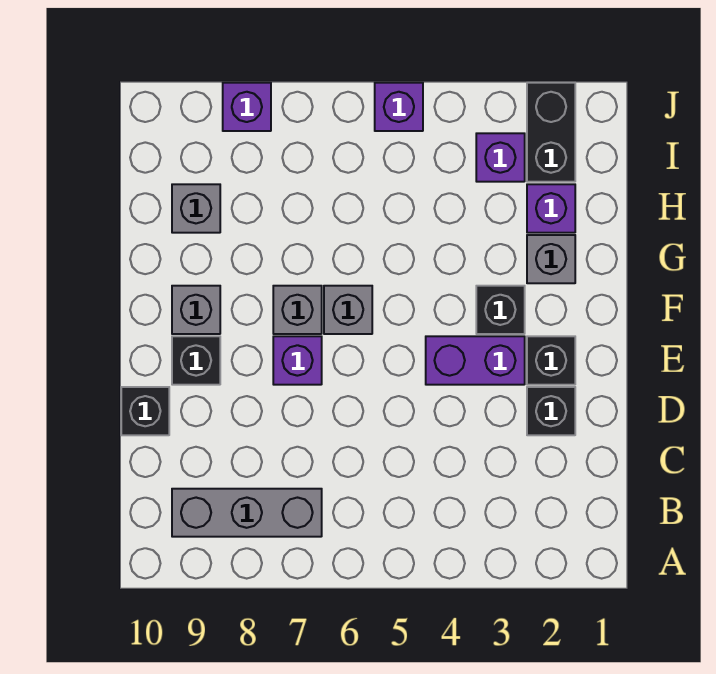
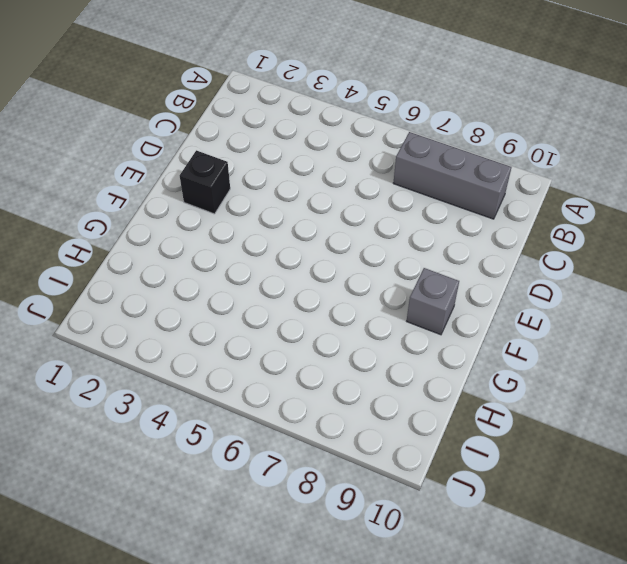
none -> black 1x1 brick [527,387,575,435]
none -> black 1x1 brick [121,387,169,435]
none -> purple 1x2 brick [426,336,525,385]

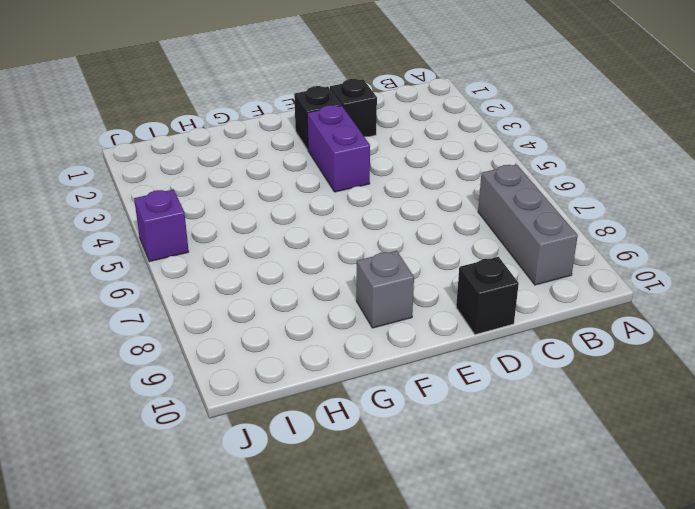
none -> purple 1x1 brick [273,336,322,385]
none -> black 1x1 brick [172,336,220,385]
none -> black 1x1 brick [476,286,525,334]

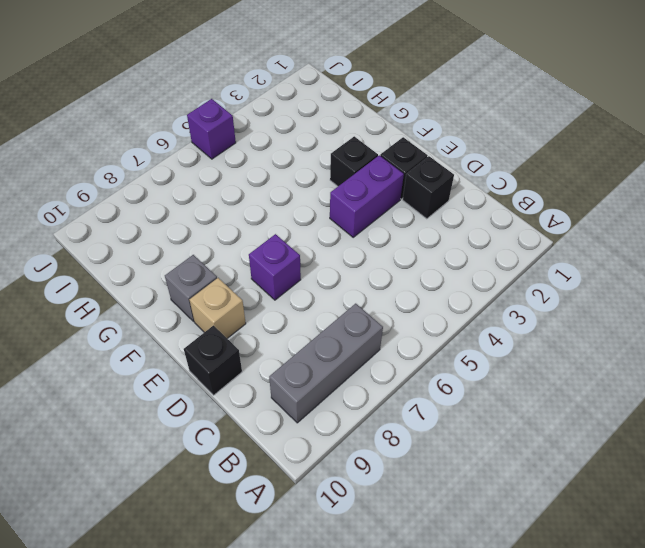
tan 1x1 brick [189,278,246,338] -> black 1x1 brick [172,336,220,385]
none -> grey 1x1 brick [324,286,372,334]
none -> grey 1x1 brick [273,286,322,334]
none -> grey 1x1 brick [527,235,575,283]

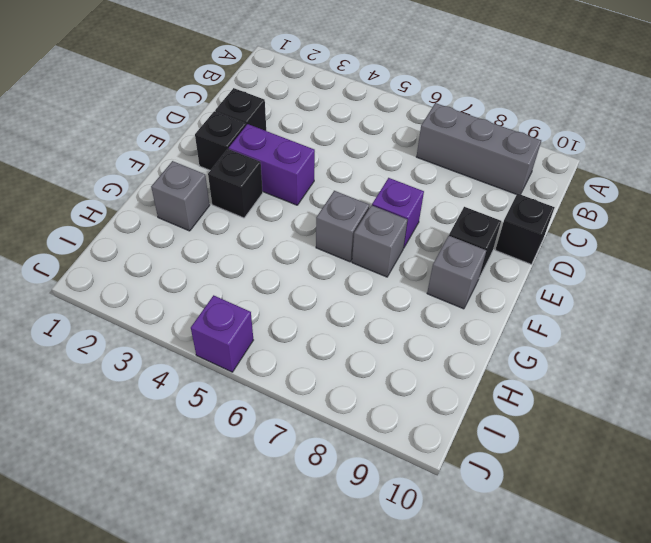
none -> purple 1x1 brick [527,184,575,233]
none -> grey 1x1 brick [172,184,220,233]
none -> black 1x2 brick [527,83,575,182]

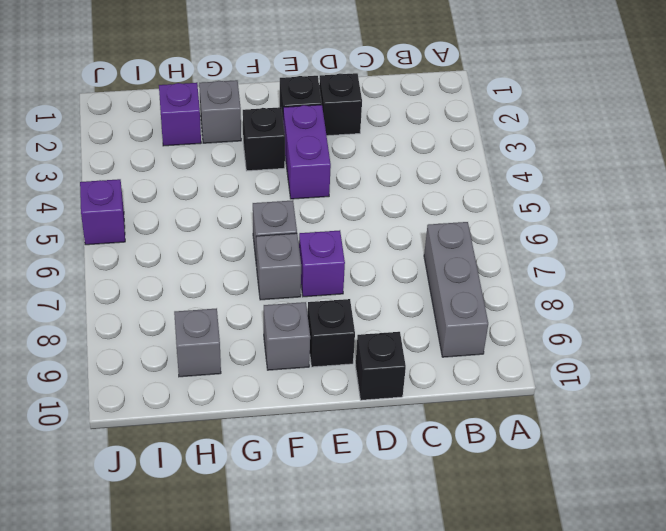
none -> black 1x2 brick [527,83,575,182]
none -> purple 1x1 brick [476,133,525,182]
none -> purple 1x1 brick [223,83,271,131]

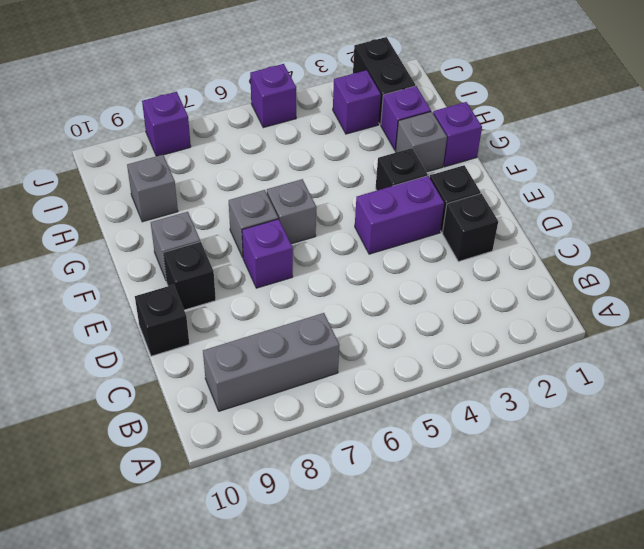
purple 1x1 brick [433,102,482,167] -> none

